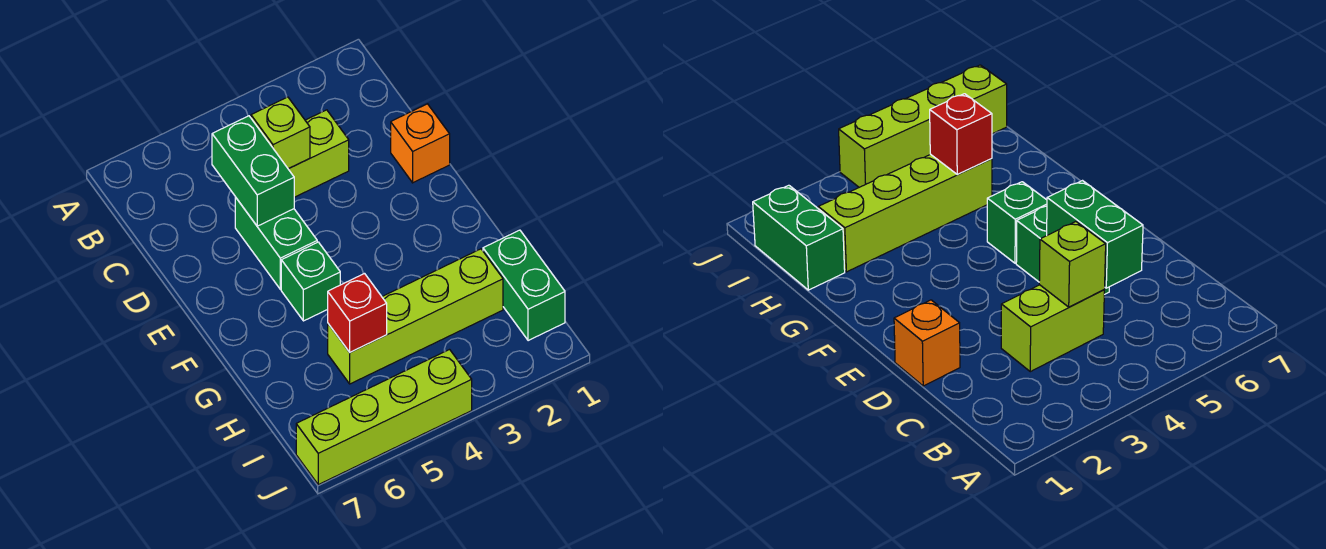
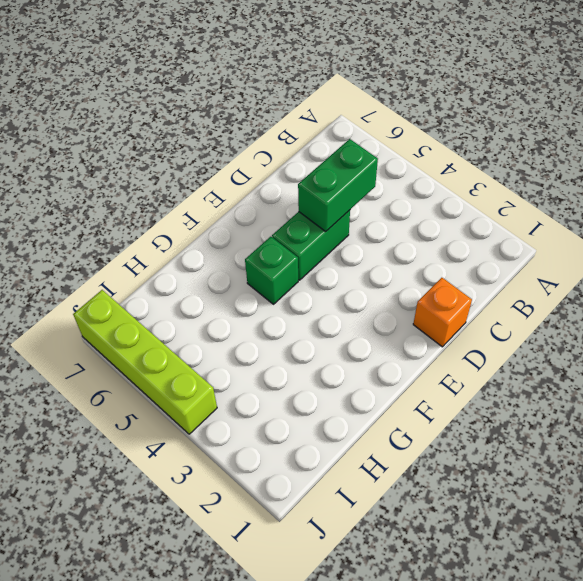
none -> lime 1x2 brick [289,110,349,197]
none -> green 1x2 brick [483,230,565,341]

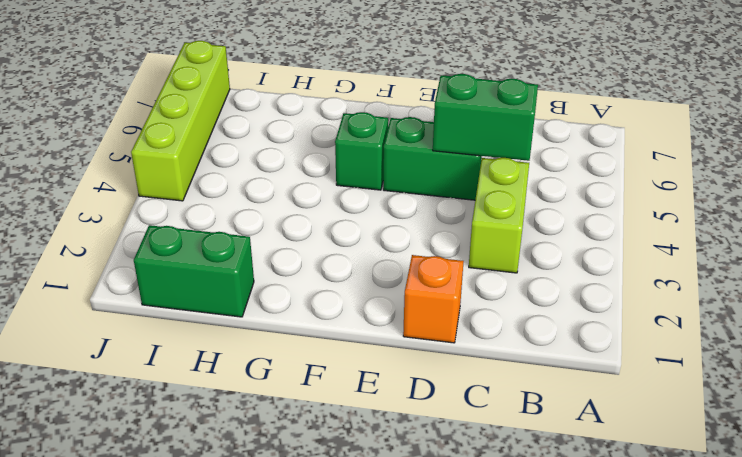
none -> lime 1x4 brick [328,249,503,384]
none -> lime 1x1 brick [251,97,310,169]

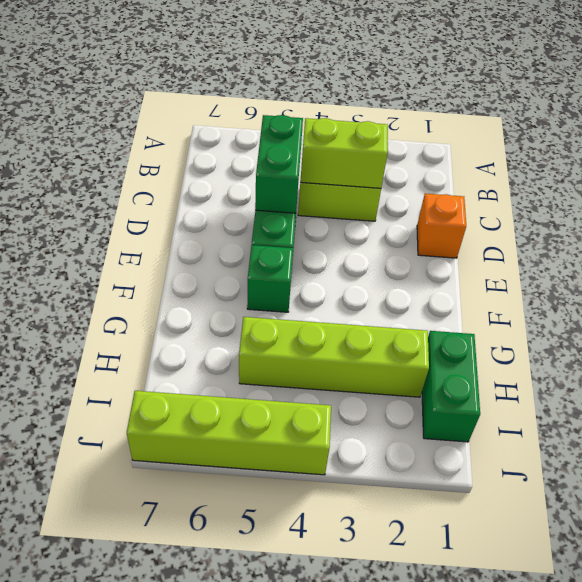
lime 1x2 brick [300,118,388,188] -> lime 1x1 brick [251,97,310,169]
none -> red 1x1 brick [328,274,387,352]

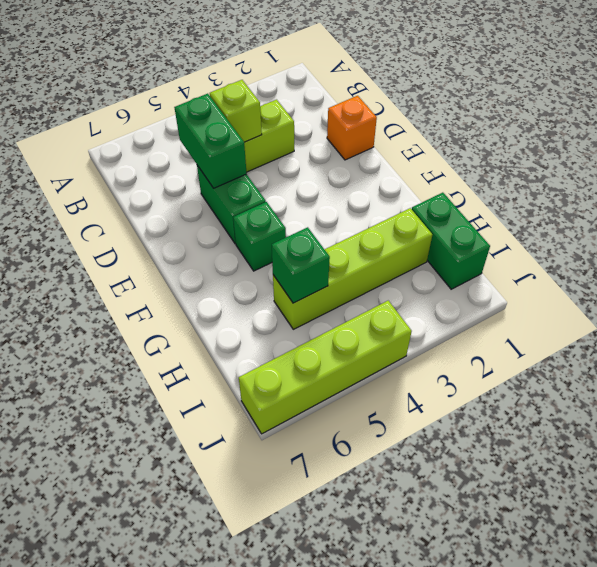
green 1x1 brick [272,227,330,303] -> red 1x1 brick [328,274,387,352]

